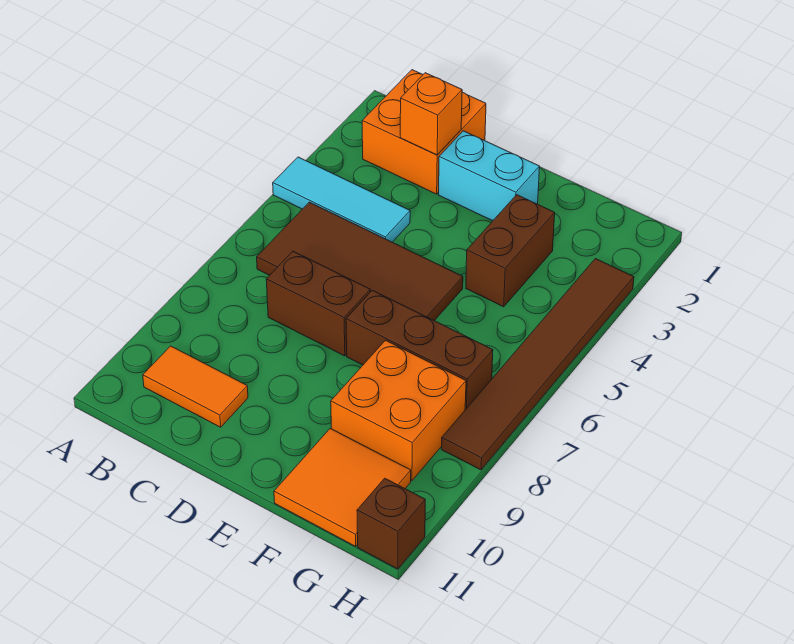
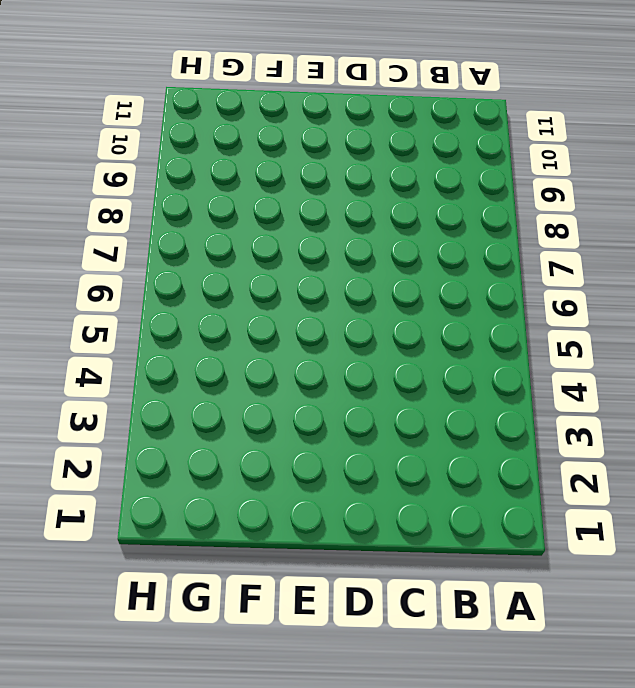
none -> cyan 1x3 tile [273,157,410,242]
none -> orange 2x2 brick [362,70,486,194]
none -> brown 2x4 tile [257,202,463,321]

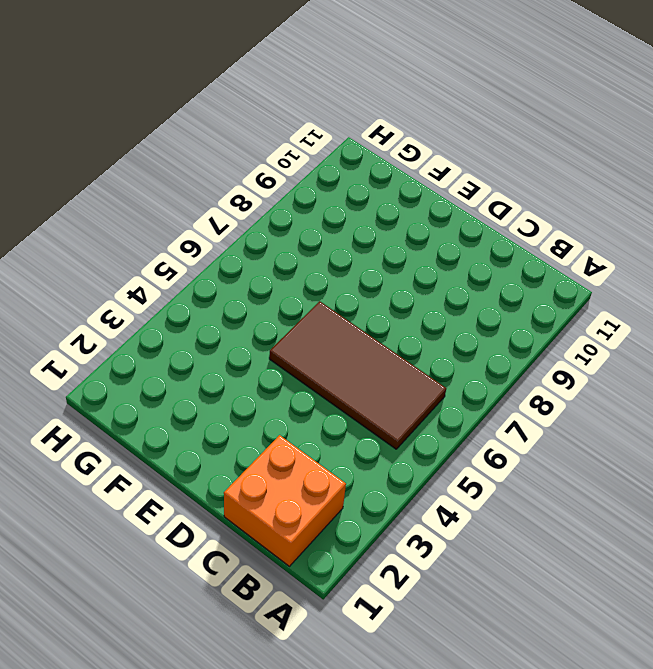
none -> cyan 1x3 tile [273,157,410,242]
none -> orange 1x2 tile [143,346,248,427]
none -> brown 1x2 brick [266,251,370,356]

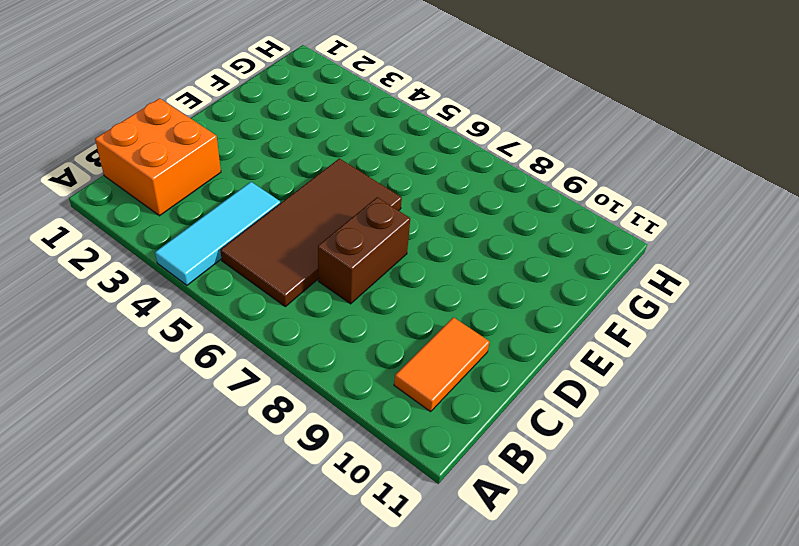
none -> cyan 1x2 brick [439,131,540,221]
none -> brown 1x3 brick [346,290,493,410]
none -> brown 1x2 brick [466,195,555,307]

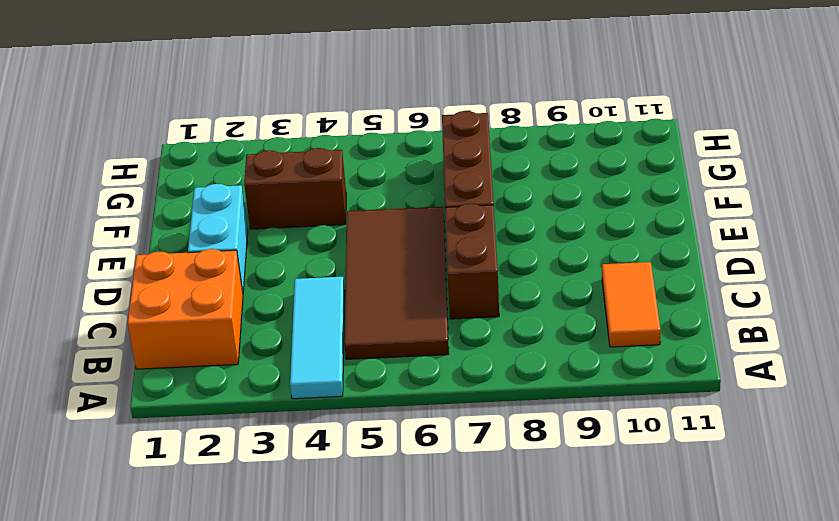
none -> orange 2x2 brick [331,340,466,480]
none -> orange 2x2 tile [274,429,411,546]
none -> brown 1x6 tile [441,259,634,470]

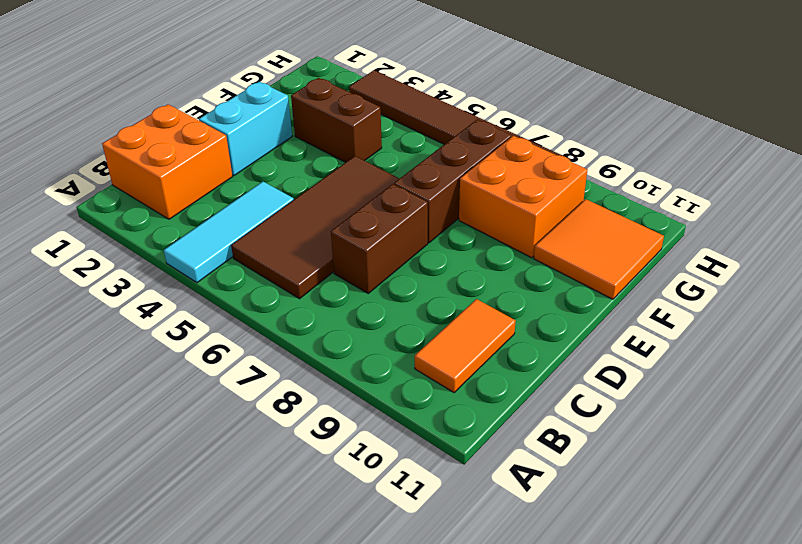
none -> brown 1x1 brick [357,478,425,569]
none -> orange 1x1 brick [400,73,462,155]

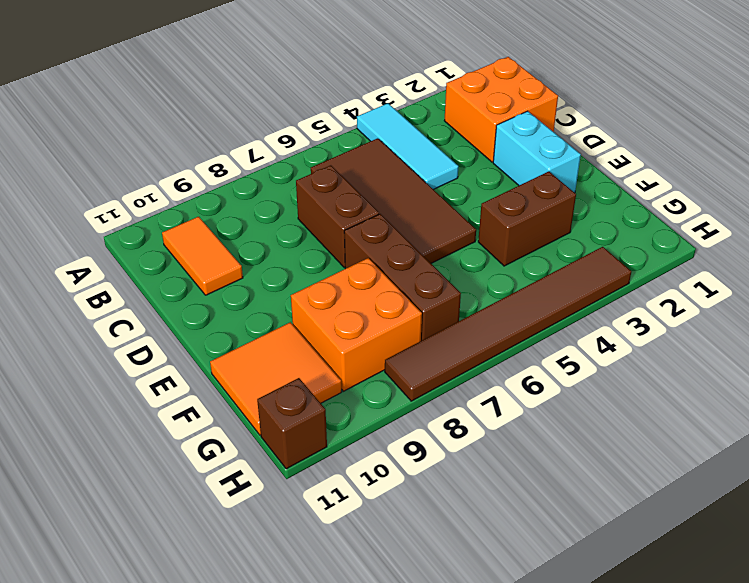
none -> orange 1x1 brick [400,73,462,155]

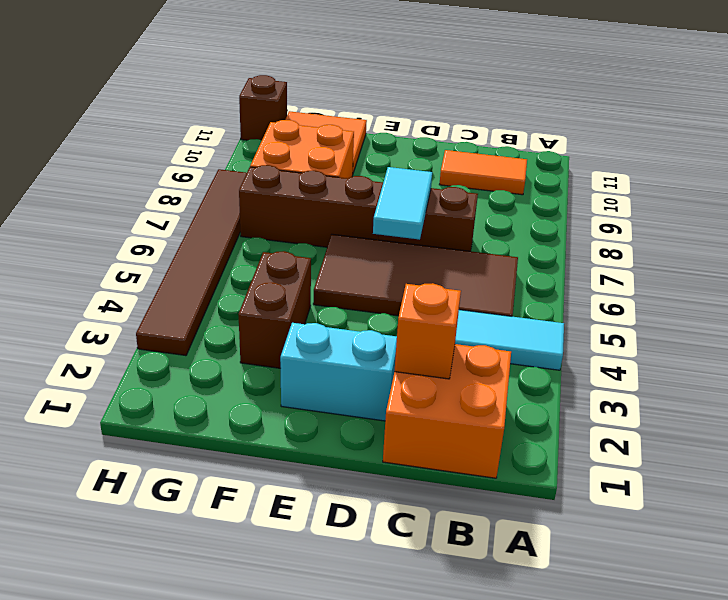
cyan 1x2 tile [373,167,432,240] -> none

